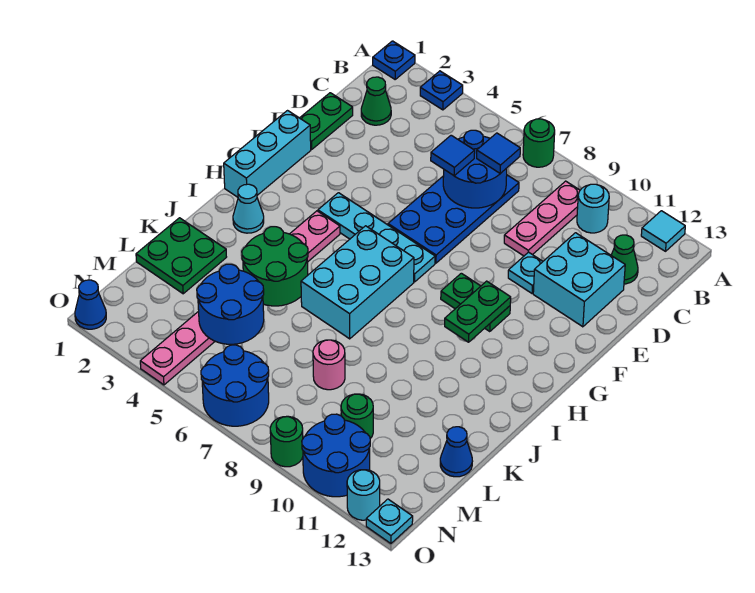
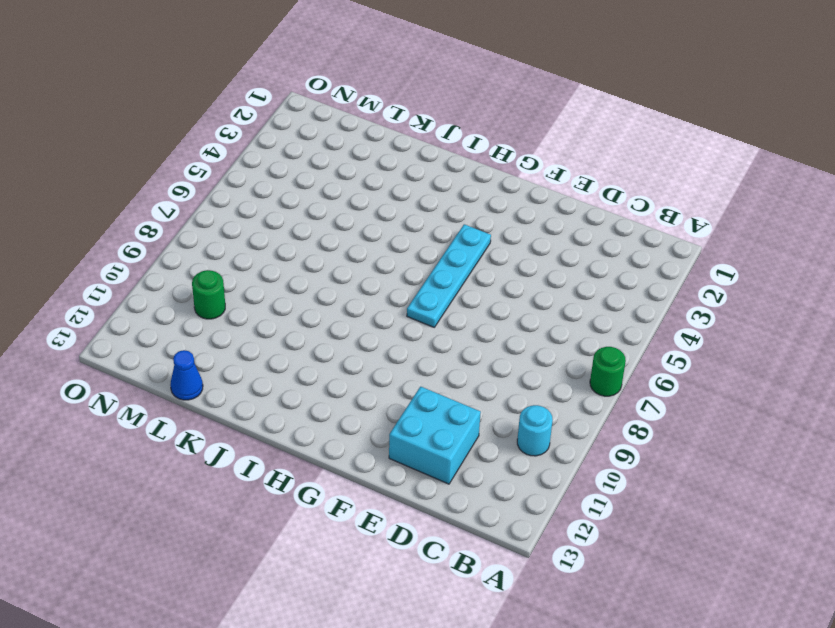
none -> blue 1x1 plate [373,41,415,79]
none -> blue 1x1 plate [420,71,463,110]
none -> cyan 1x1 tile [641,211,685,251]
none -> pink 1x3 plate [504,181,580,256]

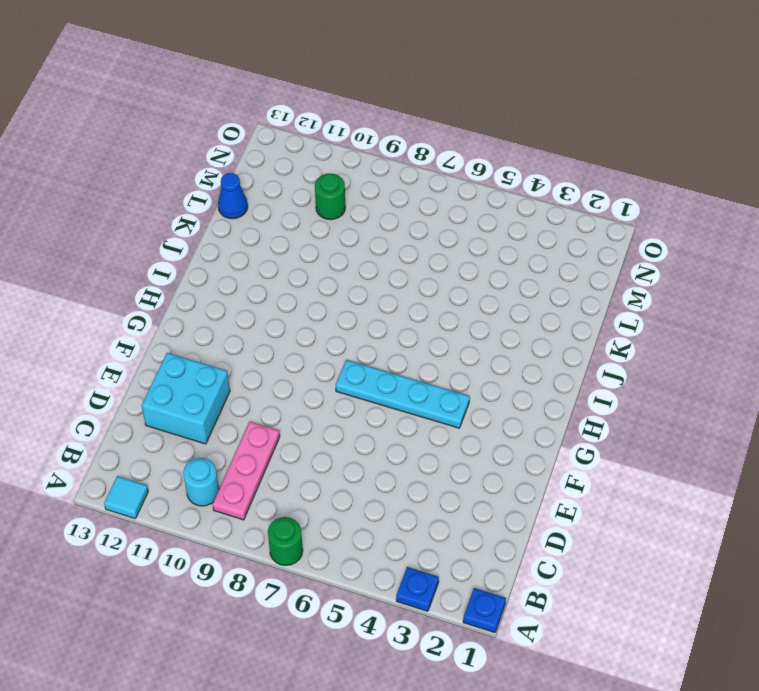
none -> green 1x1 cone [361,77,391,125]
none -> blue 2x4 plate [388,175,519,263]
none -> green 1x1 cone [611,235,638,284]
none -> green 1x2 plate [300,93,353,149]

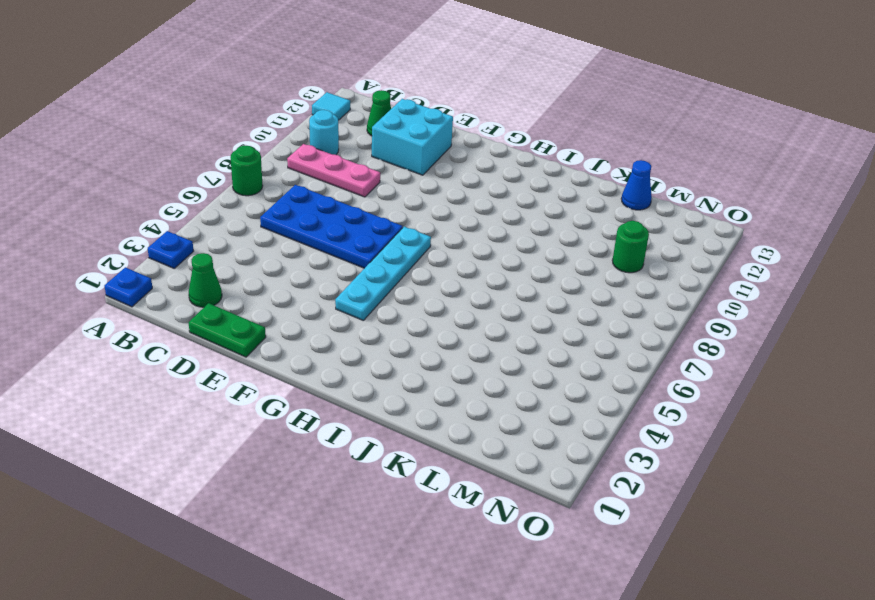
none -> cyan 1x1 plate [508,252,543,293]
none -> cyan 1x3 brick [224,111,311,197]
none -> green 1x2 plate [441,273,510,332]
none -> pink 1x8 plate [140,211,340,385]

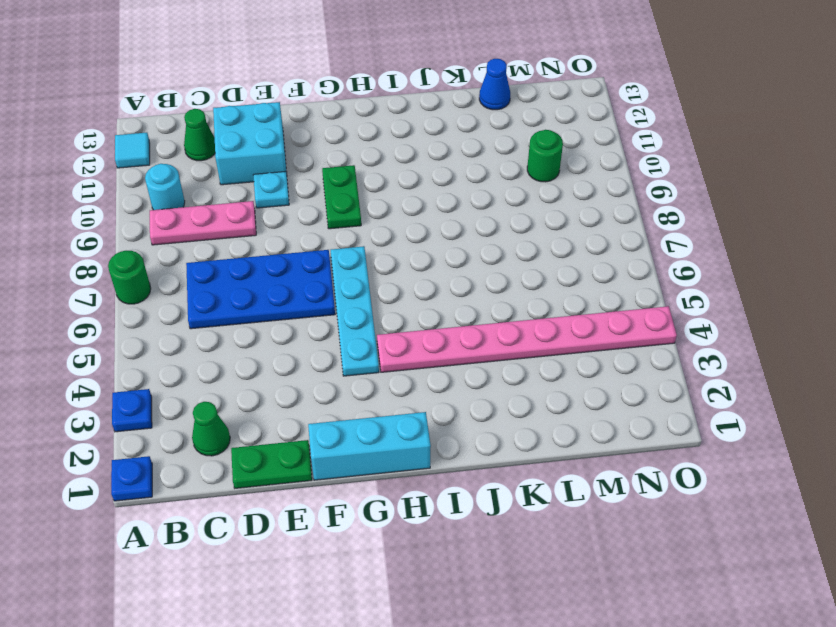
none -> cyan 2x3 brick [301,226,414,339]
none -> cyan 1x1 cone [233,184,264,233]
none -> green 2x2 plate [136,218,226,294]
none -> pink 1x1 round brick [313,340,345,390]

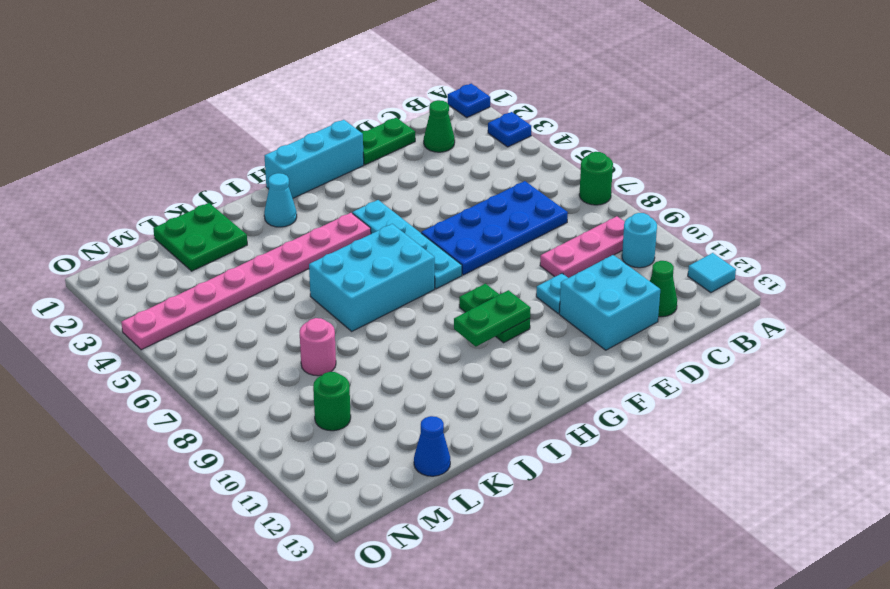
none -> blue 2x2 round brick [201,345,269,426]
none -> blue 2x2 round brick [302,414,370,497]
none -> blue 1x1 cone [75,280,106,329]
none -> green 1x1 round brick [270,416,303,467]

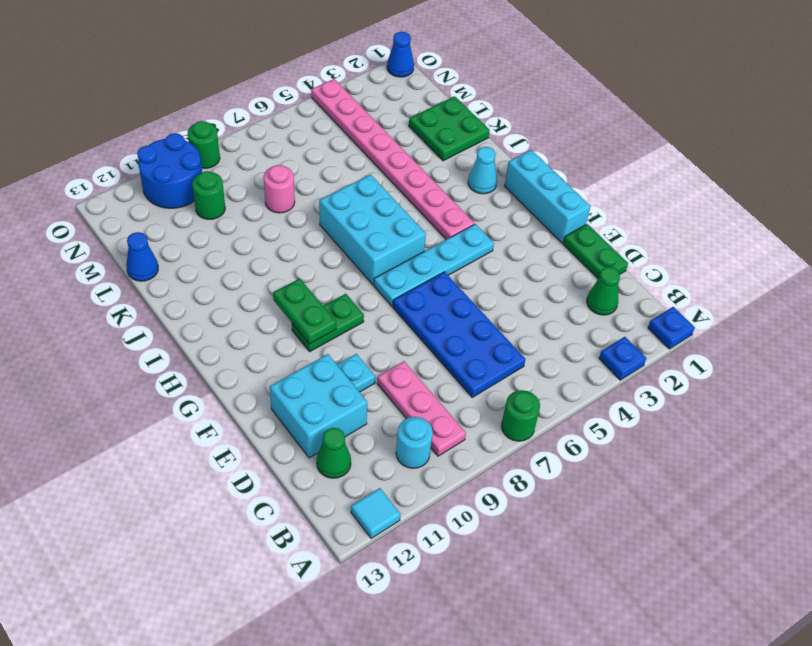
none -> blue 2x2 round brick [201,345,269,426]
none -> cyan 1x1 round brick [347,470,380,520]
none -> cyan 1x1 plate [366,499,413,543]
none -> blue 2x2 round brick [443,130,507,208]

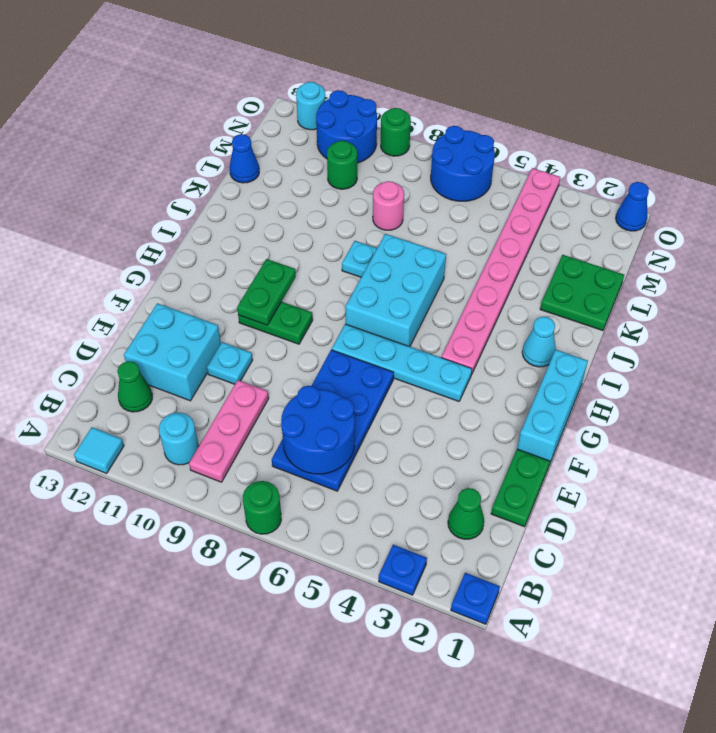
cyan 1x1 plate [342,241,377,277] -> cyan 1x1 plate moved to [366,499,413,543]
none -> green 2x2 round brick [242,227,308,306]
none -> blue 2x2 round brick [197,264,264,344]
none -> blue 1x1 tile [477,133,520,173]
none -> blue 1x1 tile [431,135,475,176]

